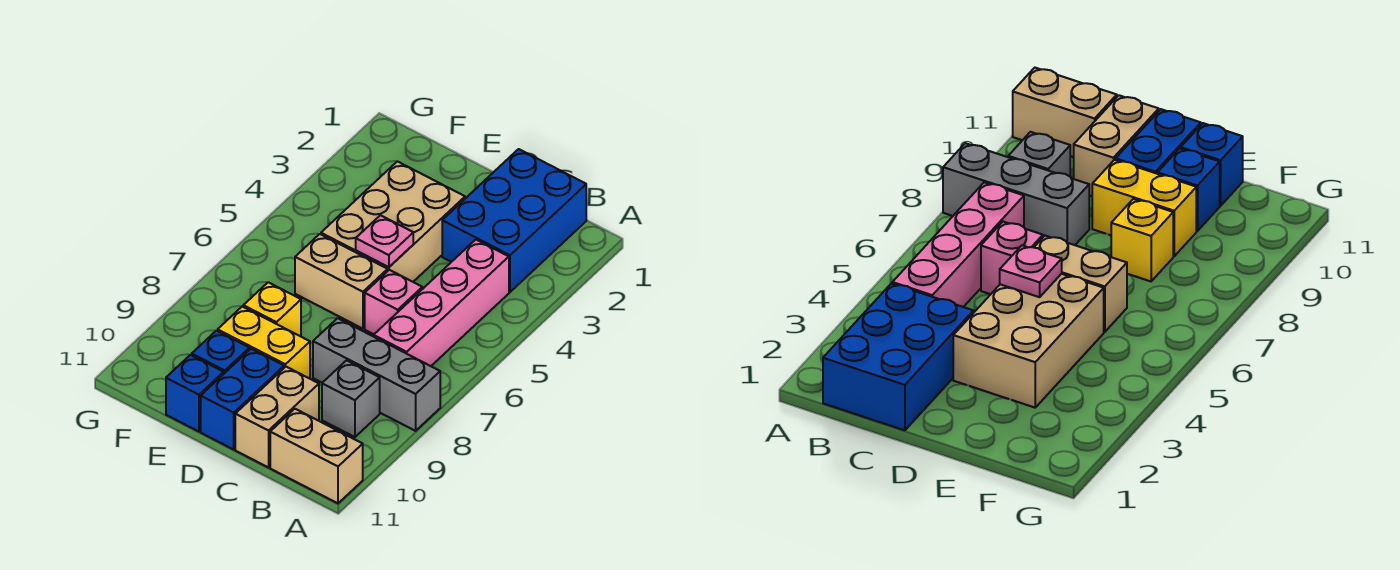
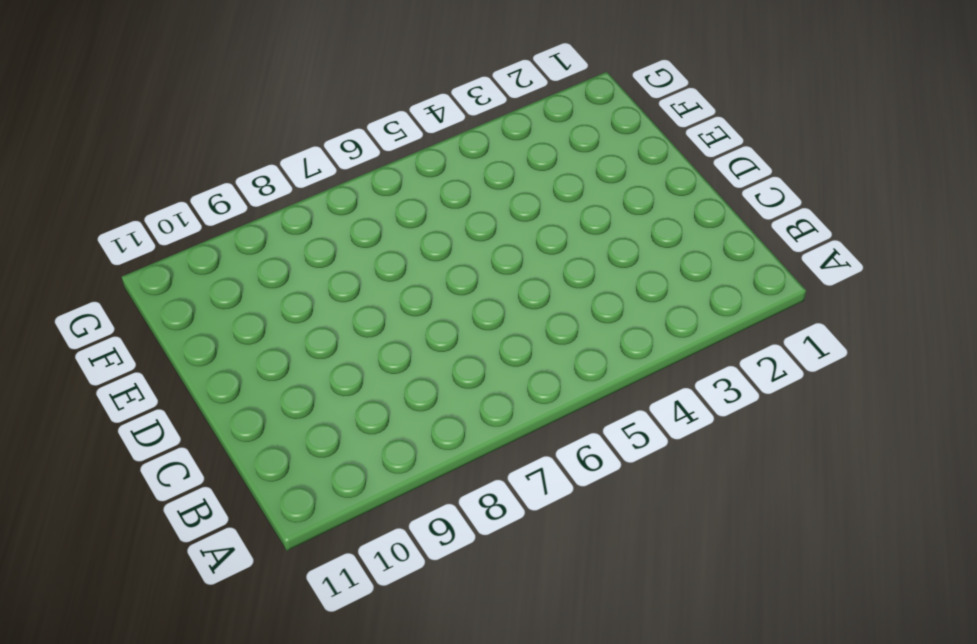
none -> grey 1x3 brick [313,318,440,431]
none -> tan 1x2 brick [270,409,363,503]
none -> blue 2x3 brick [442,149,586,292]

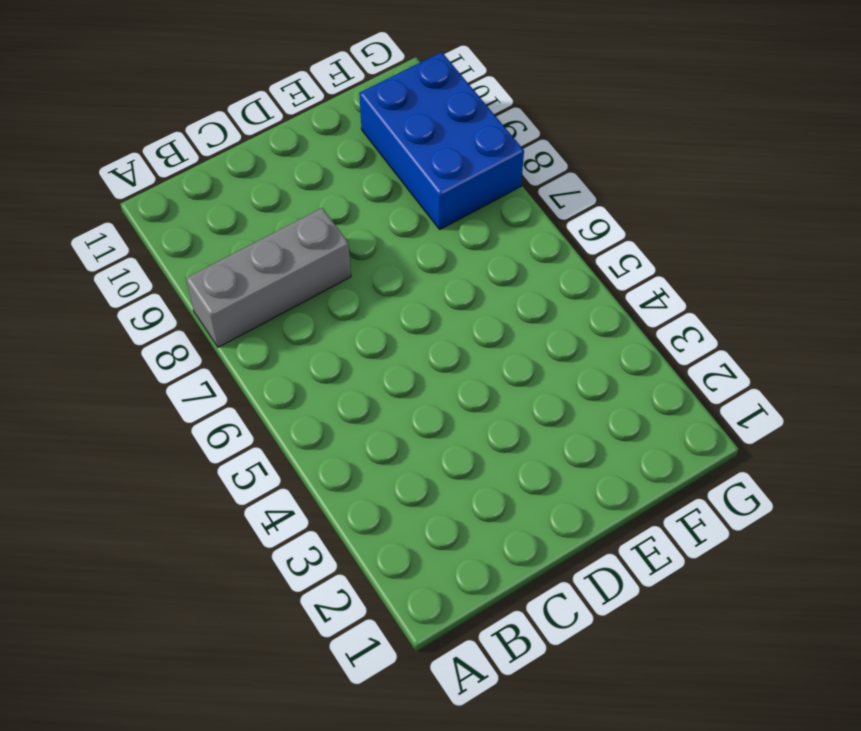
blue 2x3 brick [359,52,524,229] -> blue 2x3 brick moved to [442,149,586,292]
none -> tan 1x2 brick [270,409,363,503]
none -> pink 1x4 brick [374,240,509,366]
none -> grey 1x1 brick [322,360,380,437]

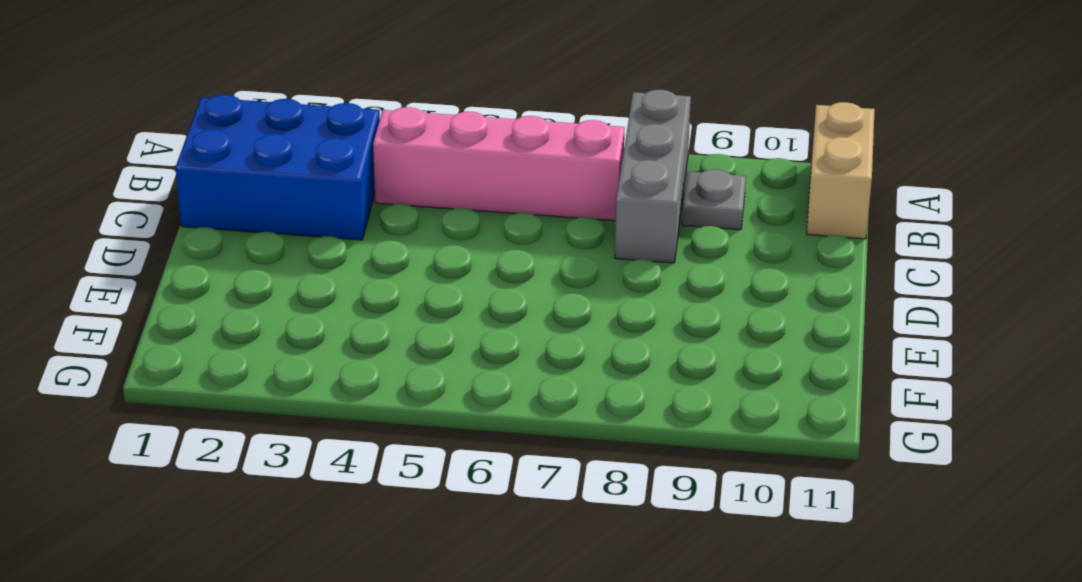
grey 1x1 plate [682,169,746,230] -> grey 1x1 brick [322,360,380,437]
none -> pink 1x1 brick [365,270,422,334]
none -> tan 1x2 brick [235,367,319,468]
none -> tan 2x3 brick [321,161,465,282]

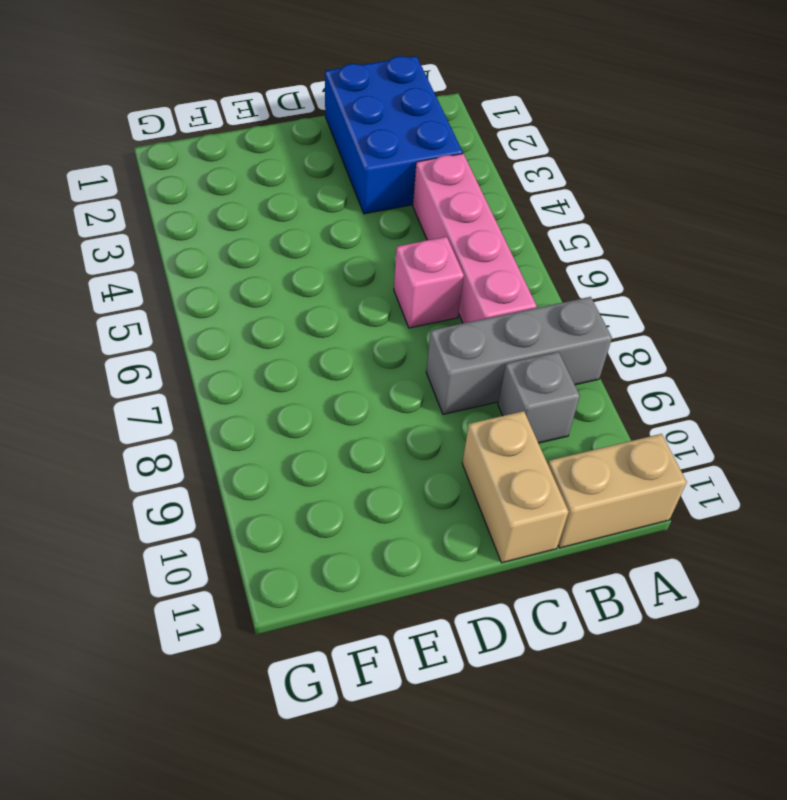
none -> tan 2x3 brick [321,161,465,282]
none -> tan 1x2 brick [295,234,388,329]
none -> yellow 1x2 brick [218,306,310,379]

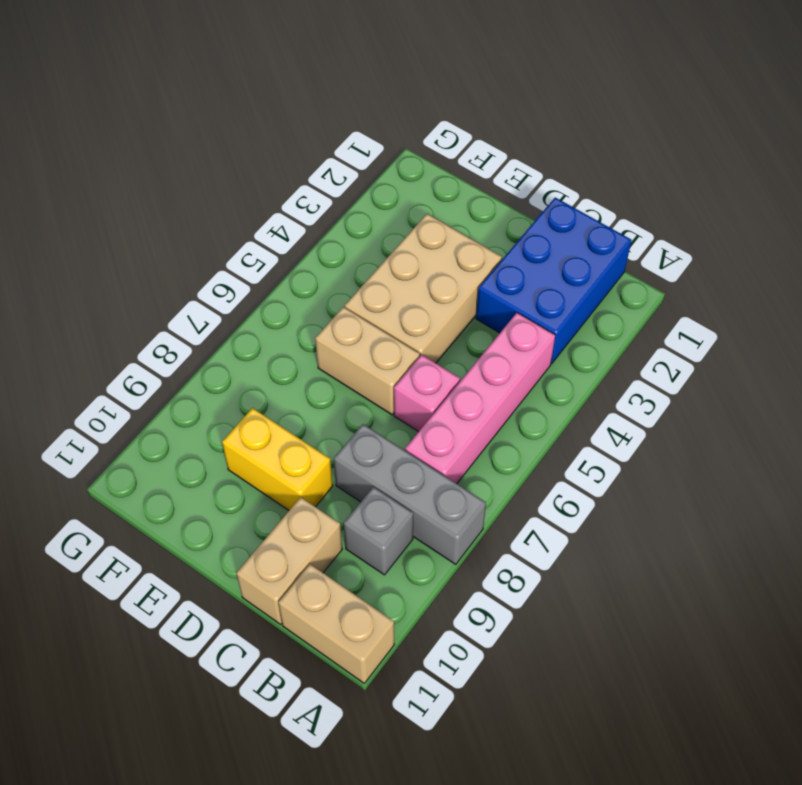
none -> blue 1x2 brick [201,349,284,449]
none -> yellow 1x1 brick [243,282,301,336]
none -> blue 1x1 brick [192,331,249,373]

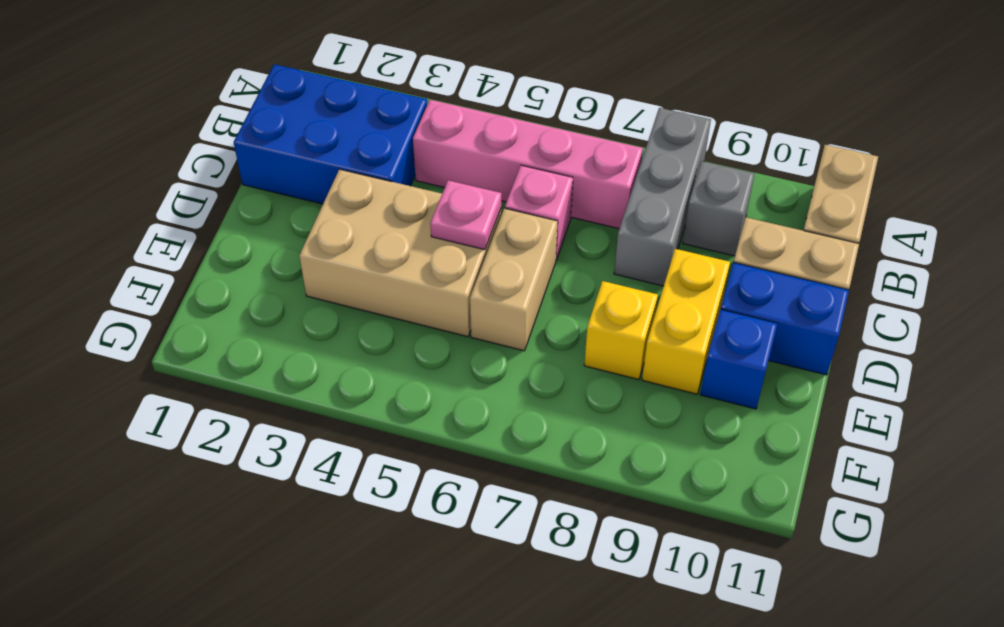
none -> blue 1x1 brick [166,355,224,432]

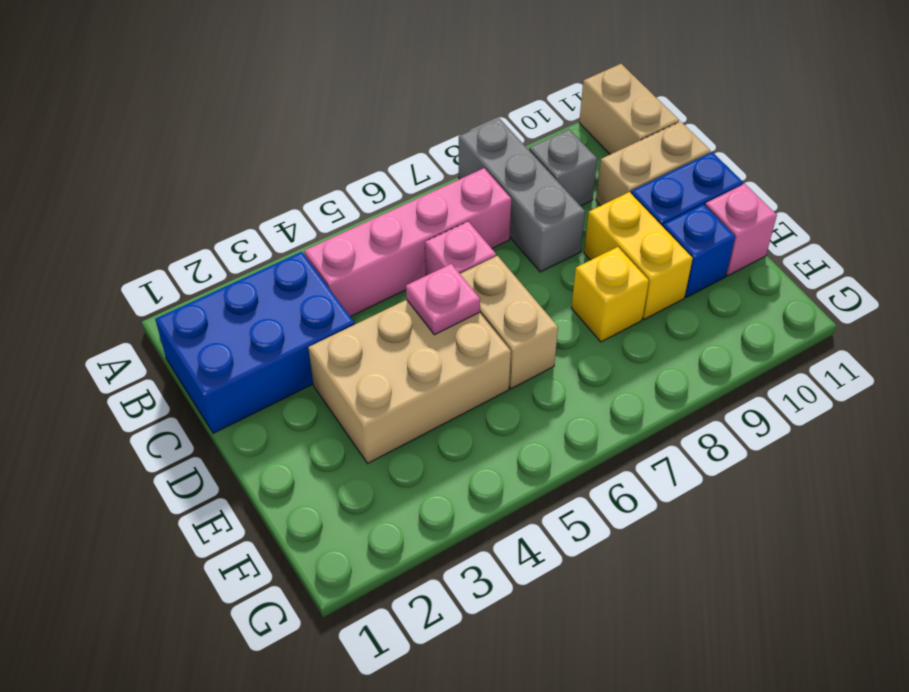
pink 1x1 brick [705,184,777,276] -> blue 1x1 brick [166,355,224,432]

